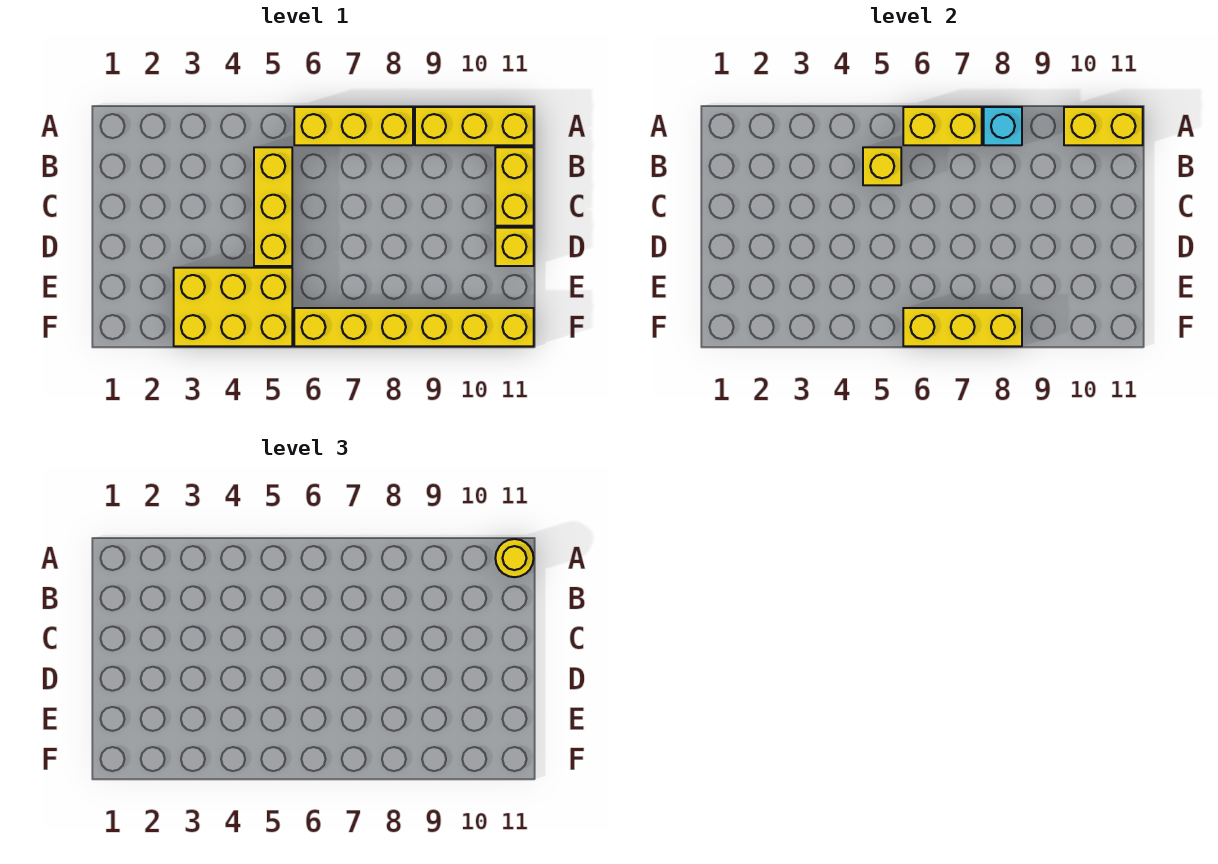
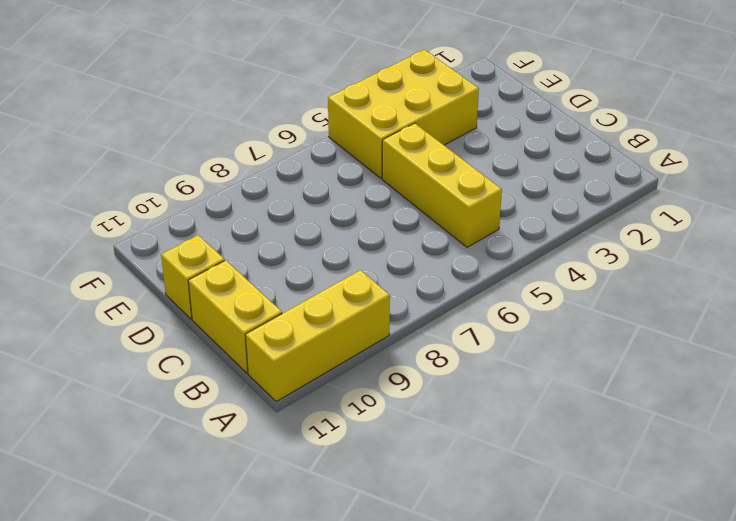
none -> yellow 1x3 brick [294,107,413,145]
none -> yellow 1x6 brick [294,308,534,346]
none -> yellow 1x2 brick [903,107,982,145]

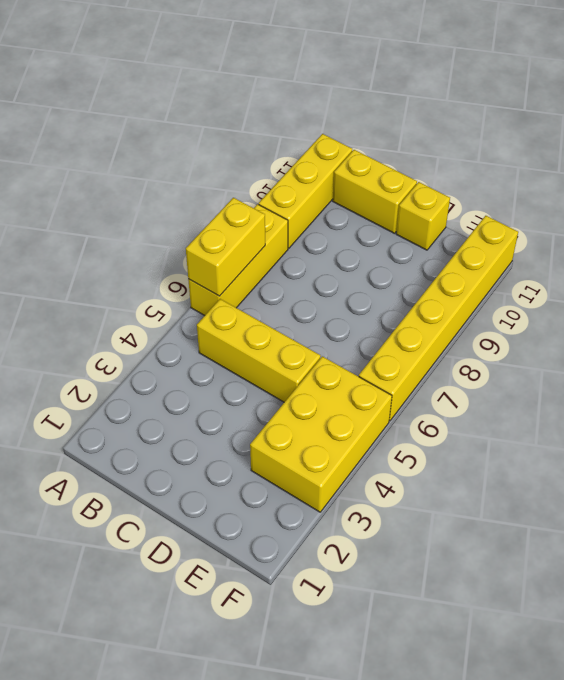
none -> cyan 1x1 brick [984,107,1022,145]
none -> yellow 1x2 brick [1064,107,1143,145]
none -> yellow 1x1 brick [863,147,901,185]

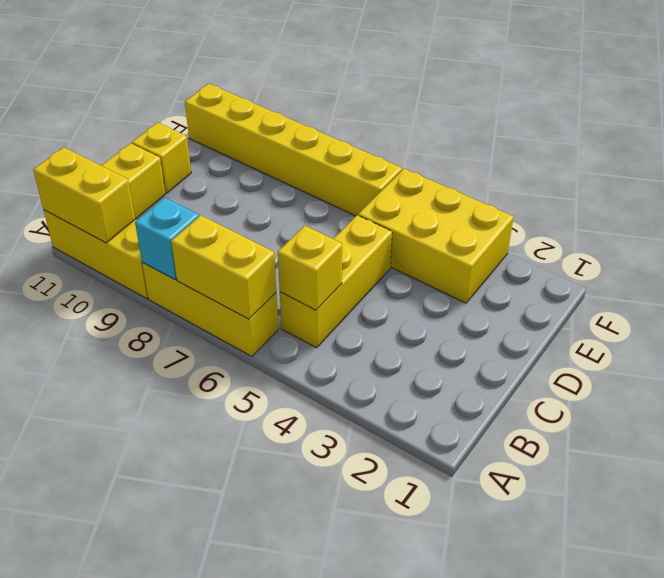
none -> yellow 1x3 brick [903,308,1022,346]
none -> yellow 1x1 round brick [495,539,534,577]

